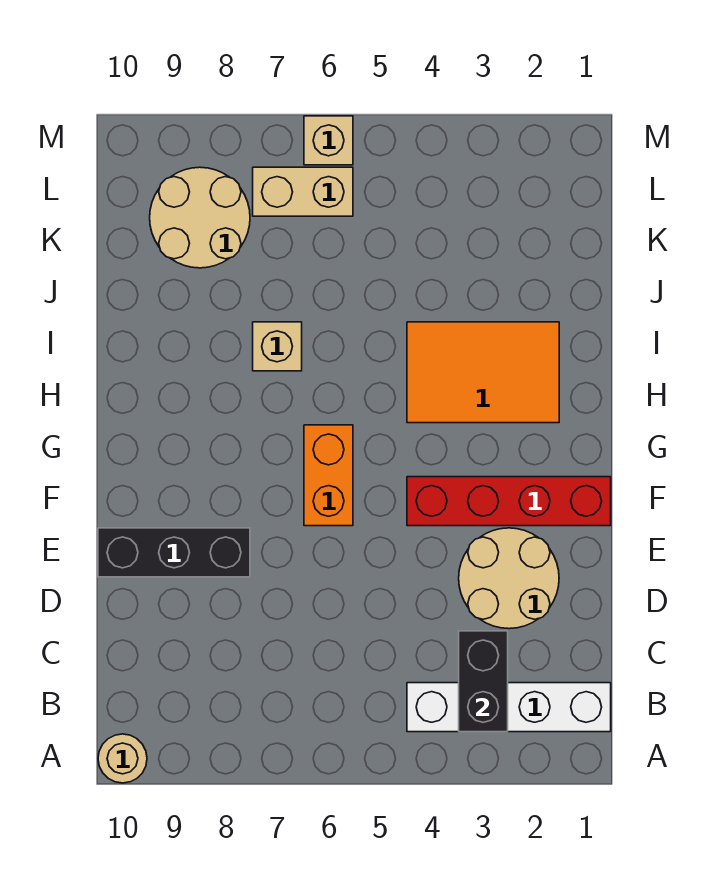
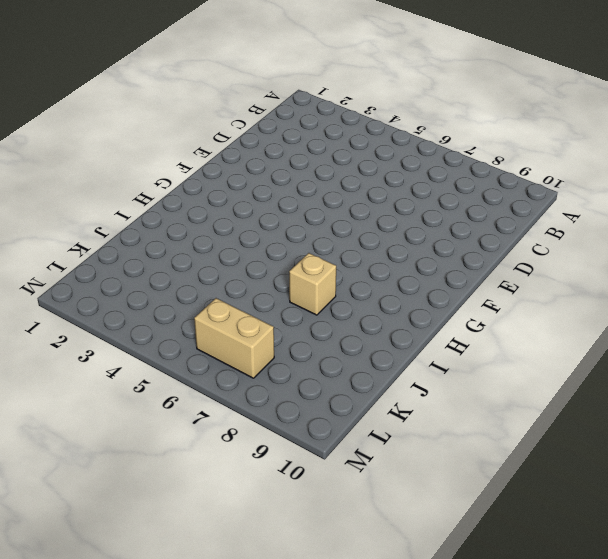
none -> tan 1x1 round brick [98,734,147,783]
none -> white 1x4 brick [407,683,611,732]
none -> tan 2x2 round brick [459,528,559,629]

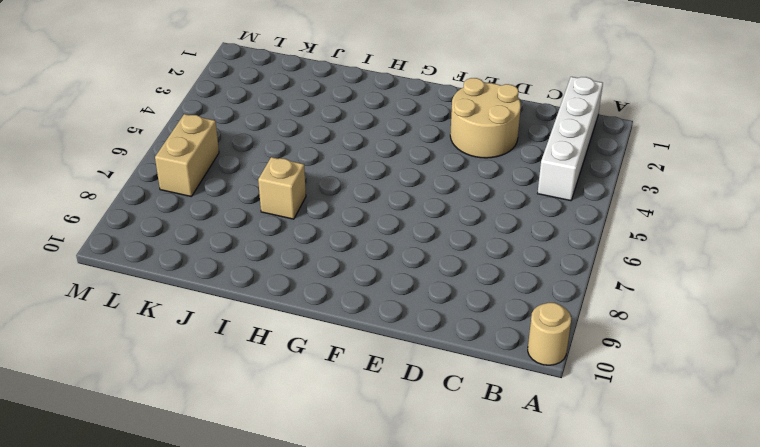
none -> black 1x3 brick [98,528,250,577]
none -> red 1x4 brick [407,477,611,526]
none -> orange 1x2 brick [304,425,353,526]

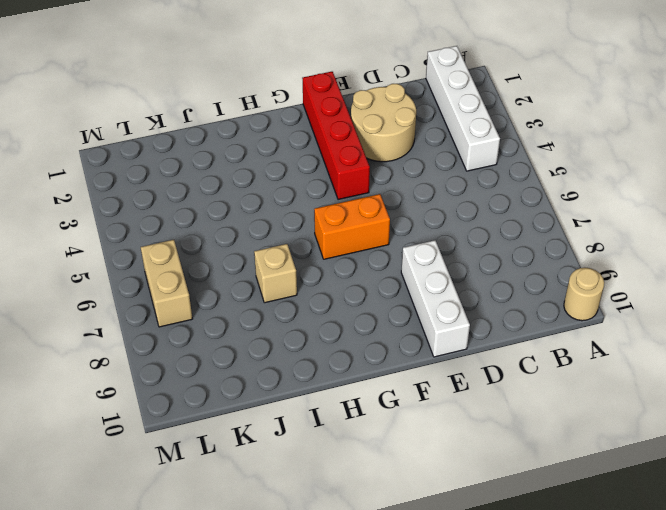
white 1x3 brick [401,240,470,357] -> black 1x3 brick [98,528,250,577]
none -> orange 2x3 tile [407,322,559,423]
none -> tan 2x2 round brick [150,167,250,268]
none -> tan 1x1 brick [304,116,353,165]

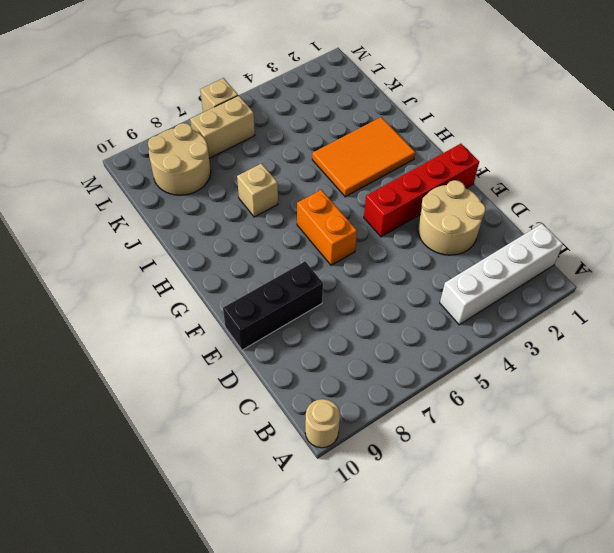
none -> black 1x2 brick [459,631,508,732]

